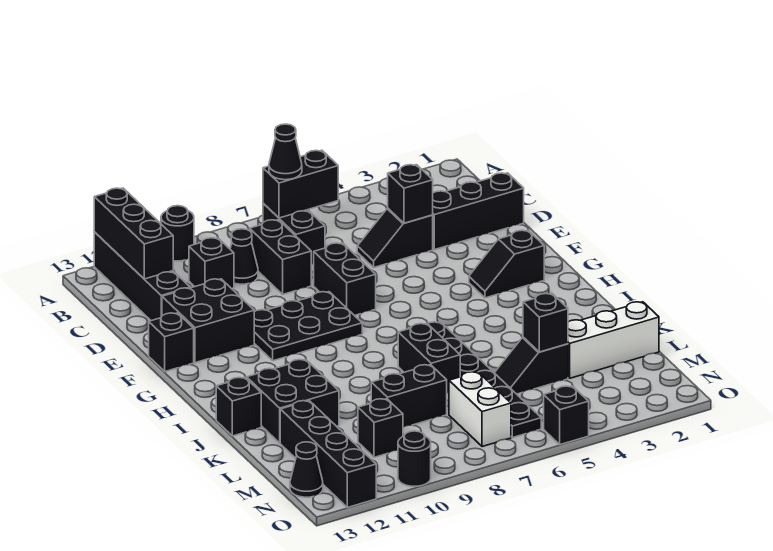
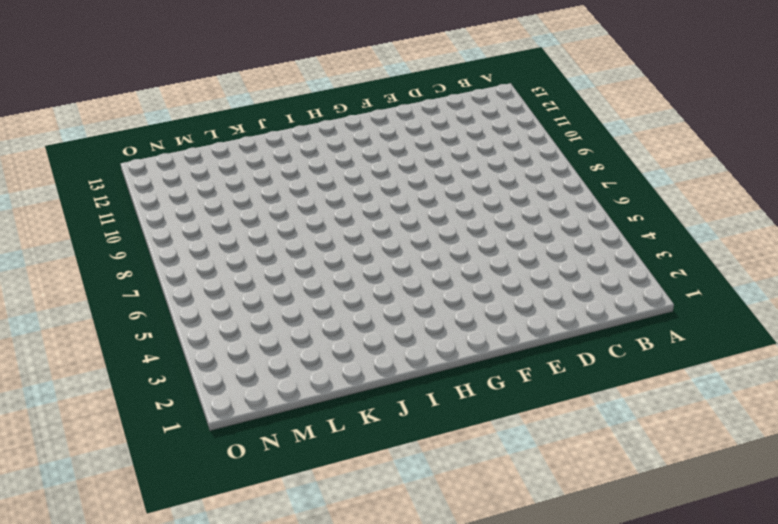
none -> black 1x1 round brick [161,206,194,261]
none -> black 1x4 brick [94,232,190,321]
none -> black 1x2 brick [263,203,325,264]
none -> black 1x2 brick [250,220,311,294]

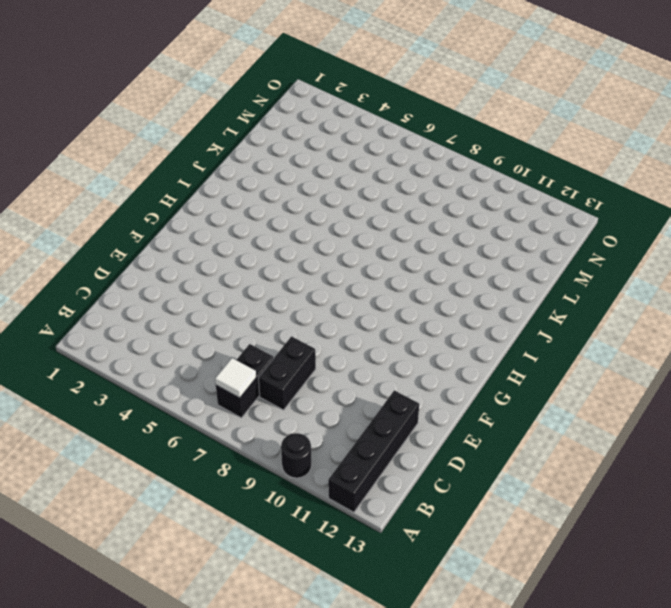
white 1x1 tile [215,358,256,398] -> black 1x2 brick [263,150,338,218]
none -> black 1x1 cone [230,229,258,284]
none -> black 1x1 brick [189,238,234,289]
none -> black 1x3 brick [433,173,524,250]
none -> black 1x2 slope [357,208,433,267]

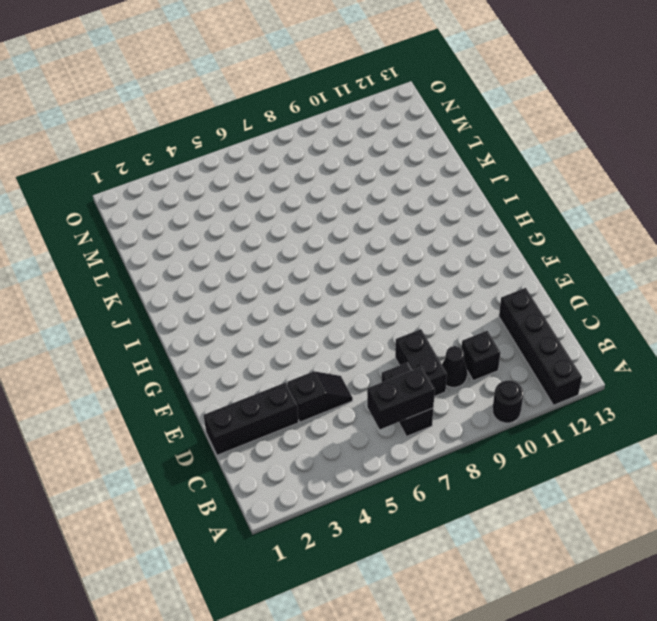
none -> black 1x2 brick [314,243,376,316]
none -> black 2x2 brick [162,279,254,363]
none -> black 2x3 plate [254,292,362,361]
none -> black 1x1 brick [149,313,194,371]

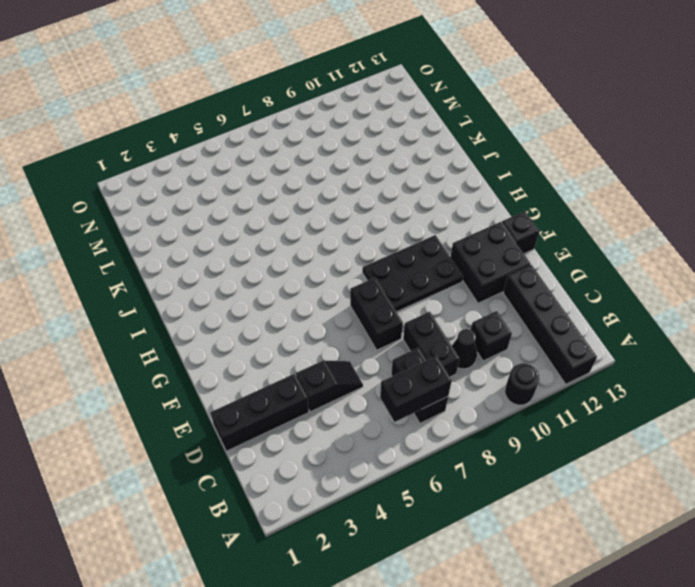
none -> black 1x2 slope [469,230,544,298]
none -> black 1x6 plate [428,322,541,438]
none -> black 1x2 brick [398,324,460,393]
none -> black 2x2 brick [247,359,339,443]

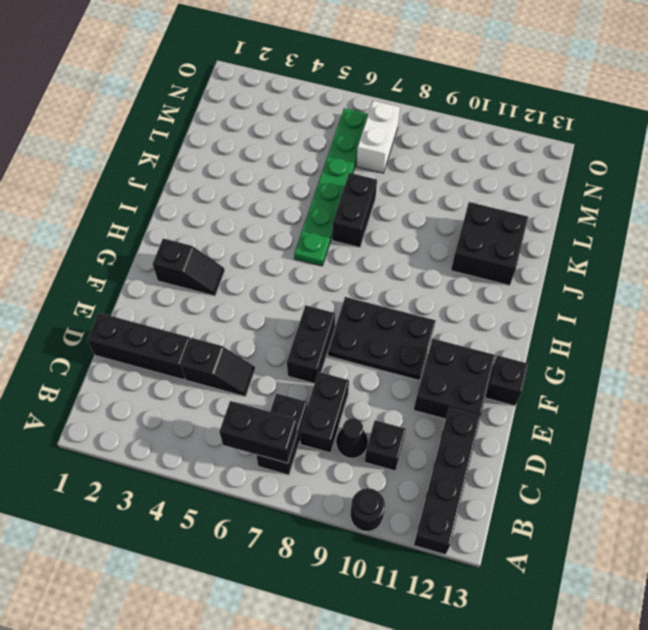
green 1x6 plate [294,108,368,266] -> black 1x6 plate [428,322,541,438]
none -> black 1x1 brick [216,377,261,436]
none -> white 1x3 brick [568,302,659,378]
none -> black 1x2 slope [495,337,568,394]
none -> black 1x2 brick [371,365,447,427]

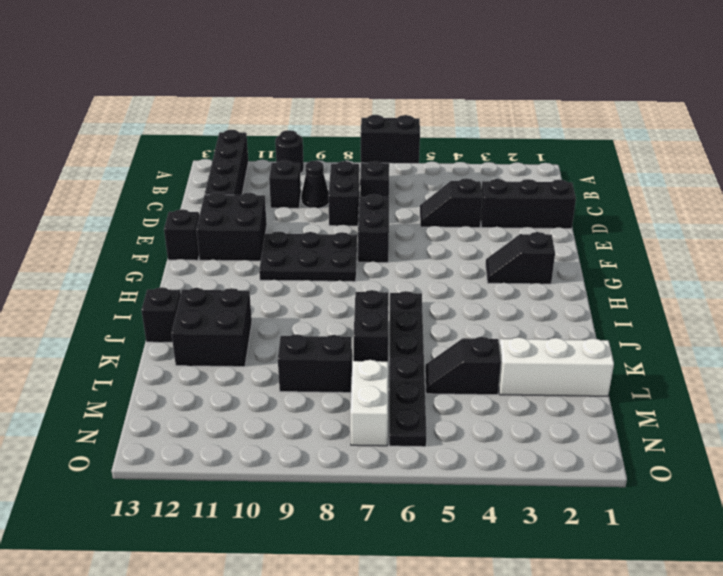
none -> black 1x4 brick [280,401,376,508]
none -> black 1x1 brick [358,399,403,457]
none -> black 1x1 cone [290,442,323,497]
none -> black 1x1 brick [544,386,589,445]

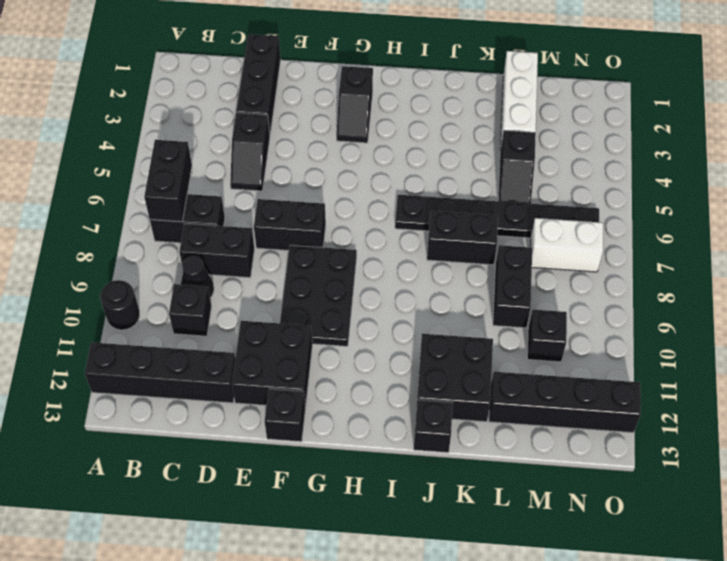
none -> black 1x1 cone [290,442,323,497]
none -> black 1x1 brick [544,386,589,445]
none -> black 1x1 round brick [398,431,431,486]
none -> black 1x3 brick [94,188,173,279]

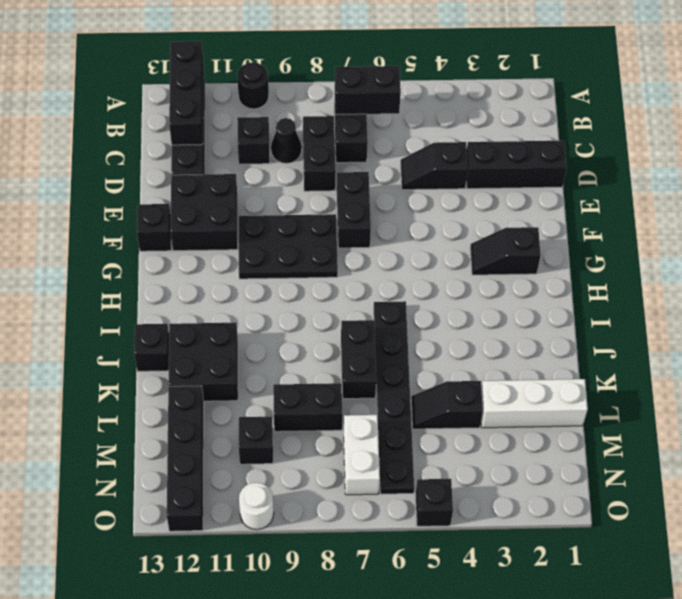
white 1x1 round brick [239,482,274,529] -> black 1x1 round brick [398,431,431,486]
none -> black 1x1 cone [290,442,323,497]
none -> black 1x1 brick [388,165,433,223]
none -> black 1x1 brick [523,293,568,352]
none -> black 1x1 cone [269,124,302,180]

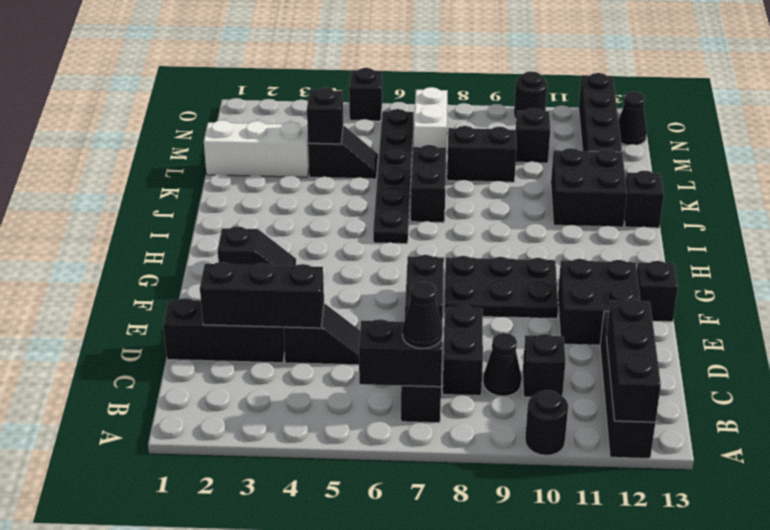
black 1x3 brick [200,262,324,328] -> black 1x1 brick [388,165,433,223]

